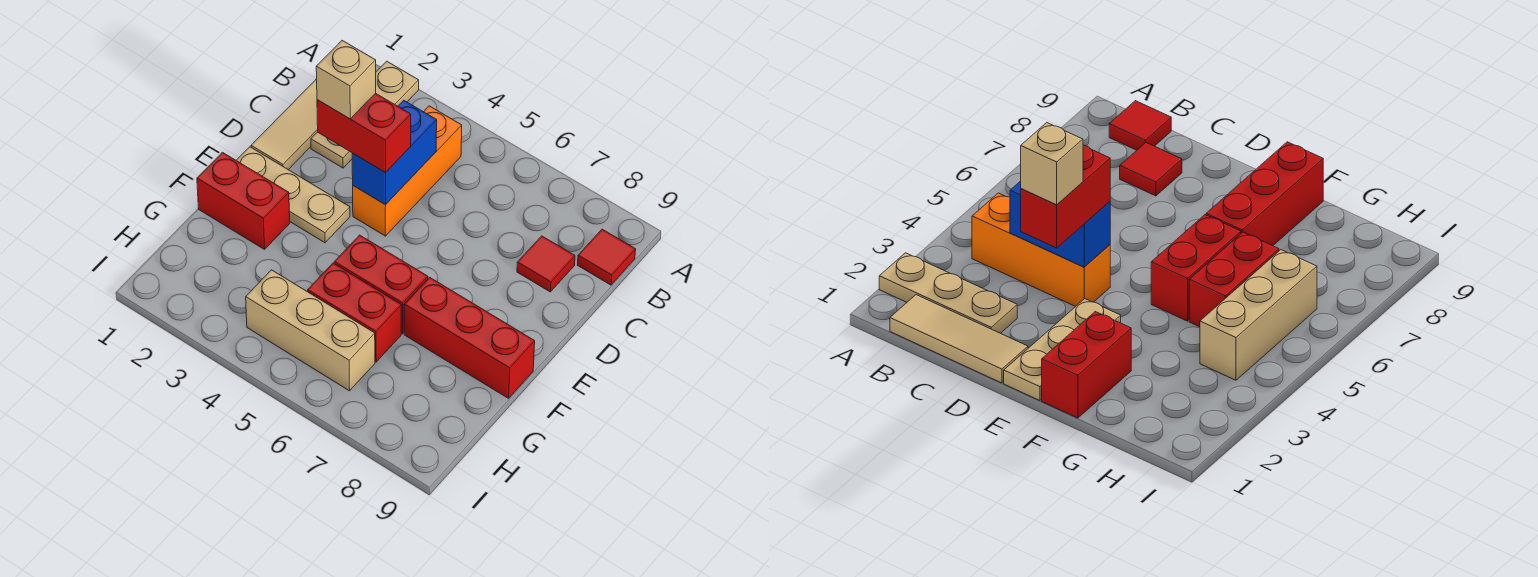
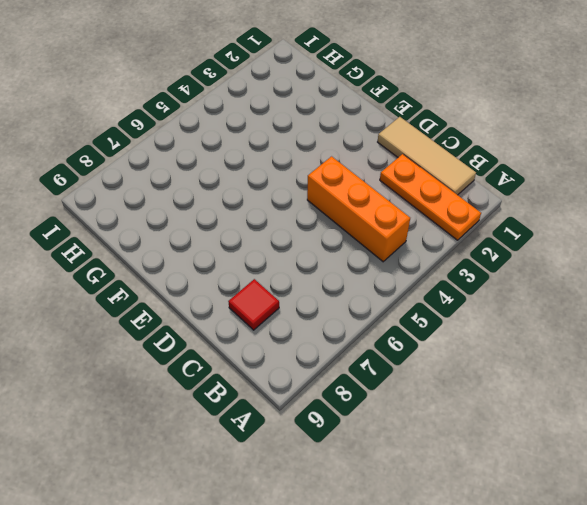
orange 1x3 plate [380,154,481,240] -> tan 1x3 plate [311,61,419,168]
none -> red 1x1 tile [577,229,636,285]
none -> tan 1x3 plate [236,147,350,243]
none -> red 1x2 brick [197,152,290,249]

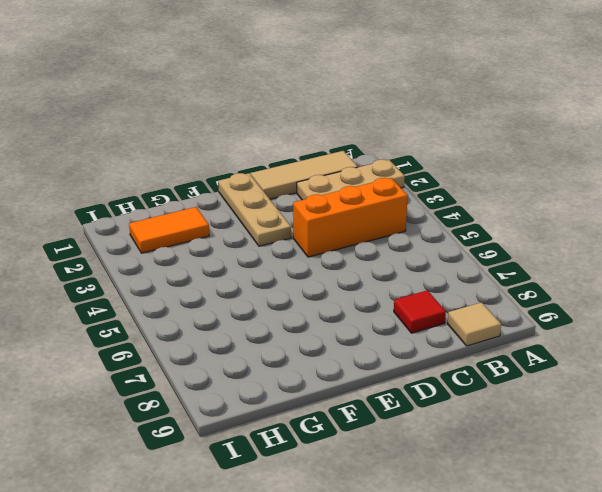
tan 1x1 tile [448,302,501,346] -> red 1x1 tile [577,229,636,285]
orange 1x2 tile [129,207,209,253] -> none
none -> red 1x2 brick [197,152,290,249]
none -> red 1x2 brick [334,235,428,334]
none -> red 1x3 brick [404,277,535,398]

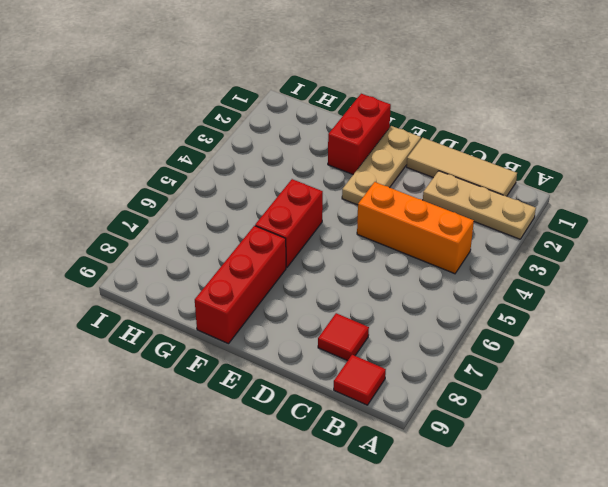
none -> red 1x2 brick [308,263,401,362]
none -> tan 1x3 brick [246,270,375,391]
none -> blue 1x2 brick [352,100,437,205]

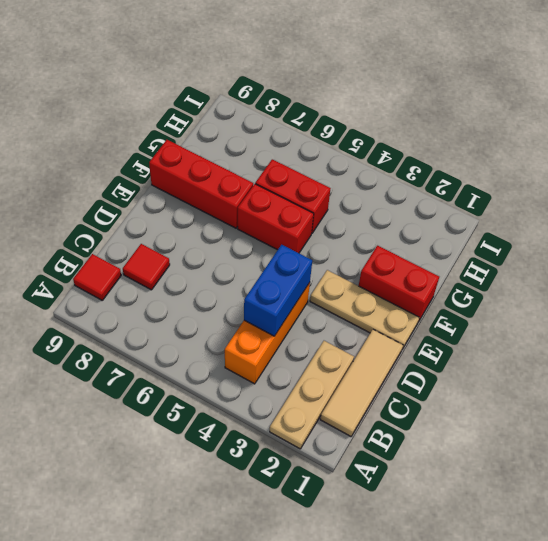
none -> tan 1x3 brick [246,270,375,391]
none -> red 1x2 brick [317,93,411,173]
none -> tan 1x1 brick [316,41,376,119]

